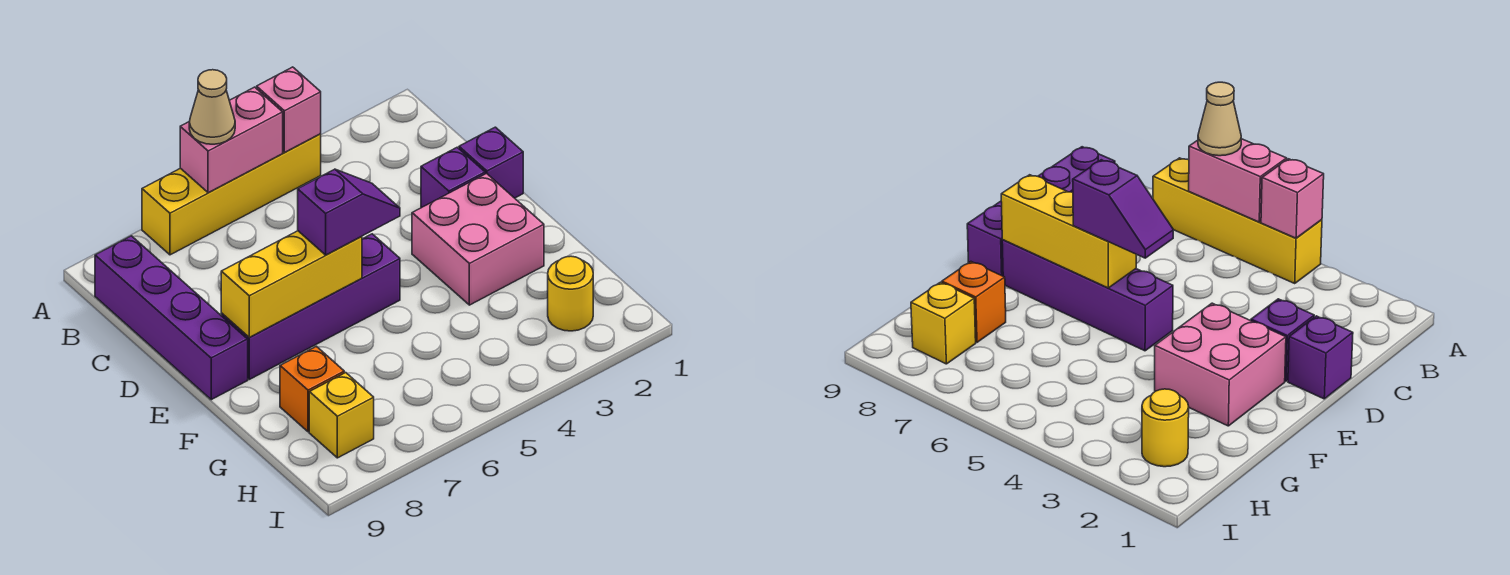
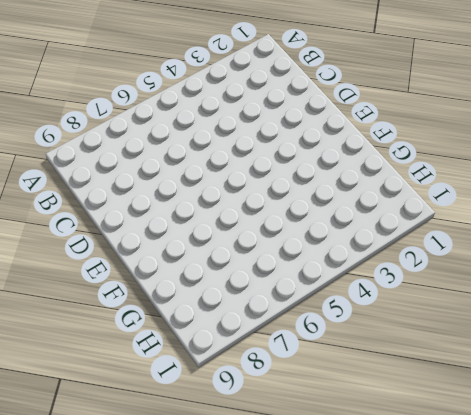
none -> yellow 1x4 brick [142,134,321,255]
none -> purple 1x4 brick [95,236,248,400]
none -> purple 1x1 brick [459,127,523,198]

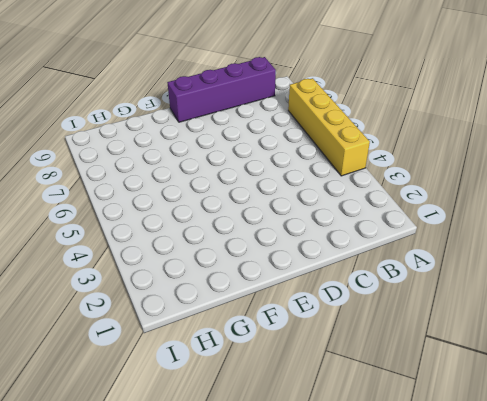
none -> purple 1x1 brick [459,127,523,198]
none -> purple 1x1 brick [421,147,485,208]
none -> pink 2x2 brick [412,174,544,305]

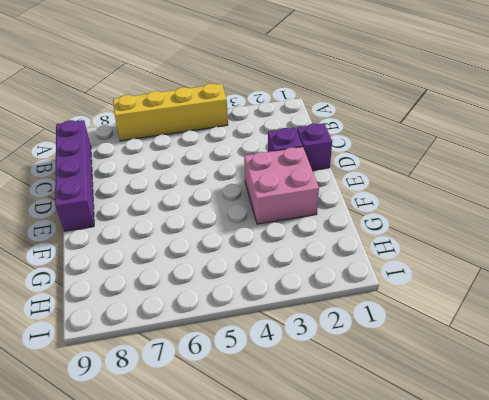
none -> purple 1x4 brick [221,234,400,379]
none -> orange 1x1 brick [280,346,344,432]
none -> yellow 1x1 round brick [548,256,593,331]

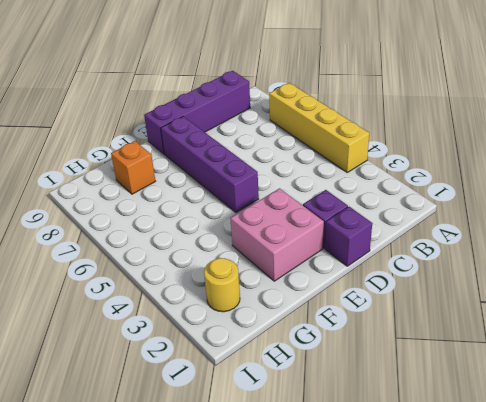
none -> yellow 1x1 brick [309,373,374,458]
none -> pink 1x1 brick [257,67,321,152]
none -> pink 1x2 brick [180,87,283,193]

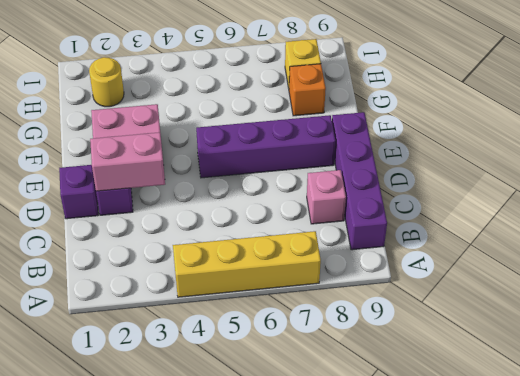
pink 1x1 brick [307,170,346,224] -> pink 1x1 brick moved to [257,67,321,152]
pink 1x2 brick [90,132,165,191] -> pink 1x2 brick moved to [180,87,283,193]
none -> yellow 1x3 brick [221,231,362,337]
none -> tan 1x1 cone [189,70,235,144]
none -> purple 1x2 slope [298,169,400,255]

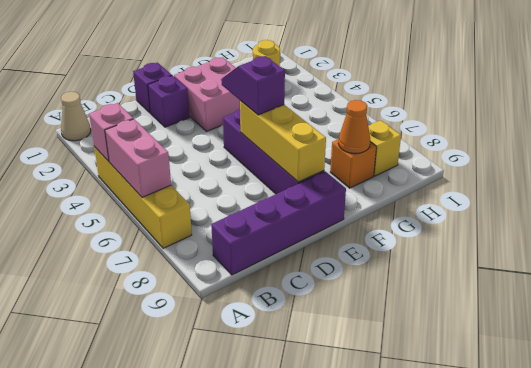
tan 1x1 cone [61,92,91,141] -> tan 1x1 cone moved to [189,70,235,144]
orange 1x1 cone [338,100,370,154] -> none

